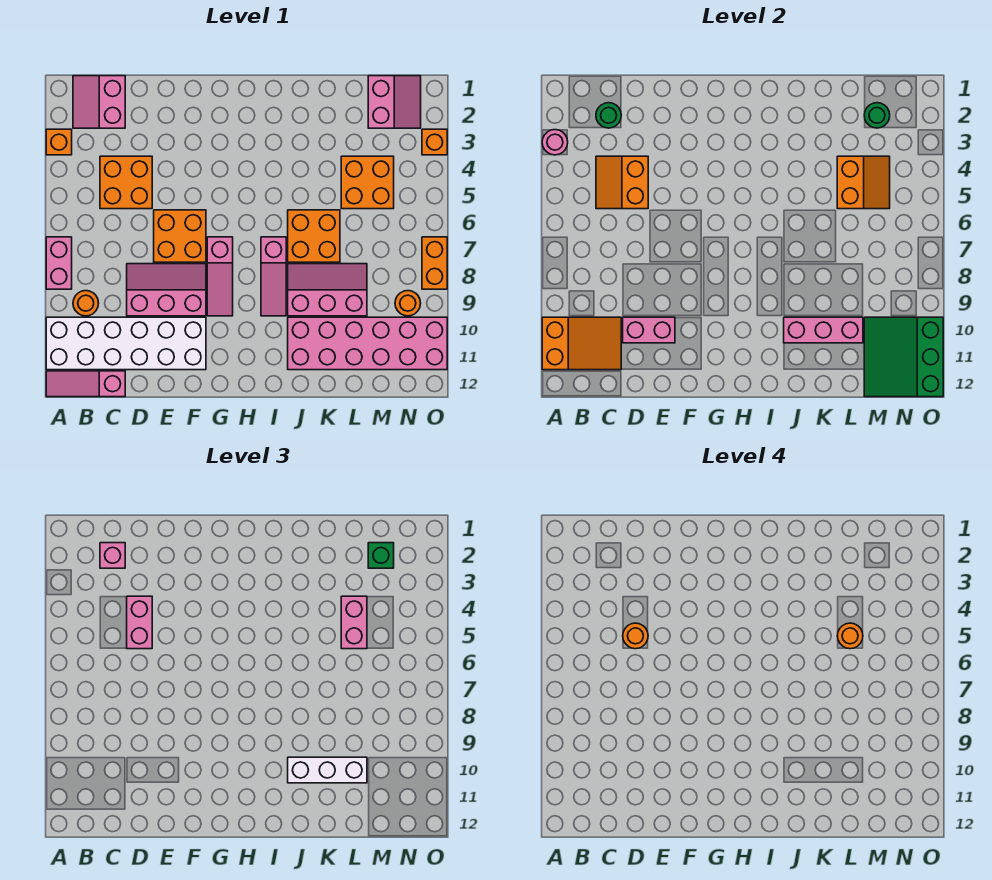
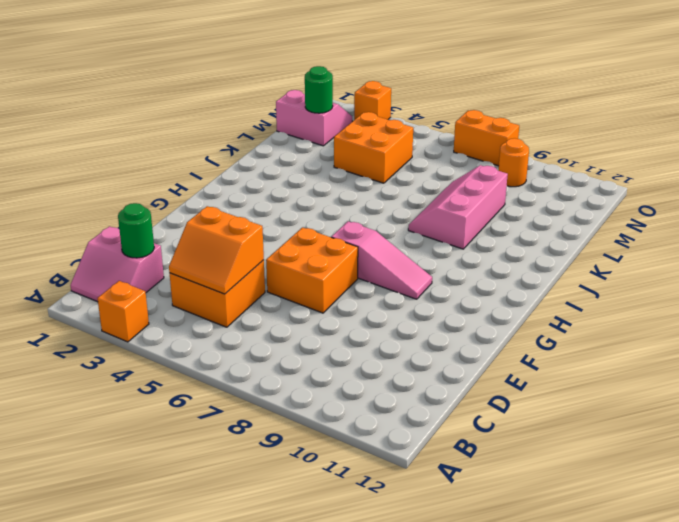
none -> pink 1x2 brick [46,237,72,289]
none -> white 2x6 brick [46,317,206,370]
none -> pink 1x3 slope [46,371,125,397]
none -> orange 1x1 round brick [73,291,99,316]

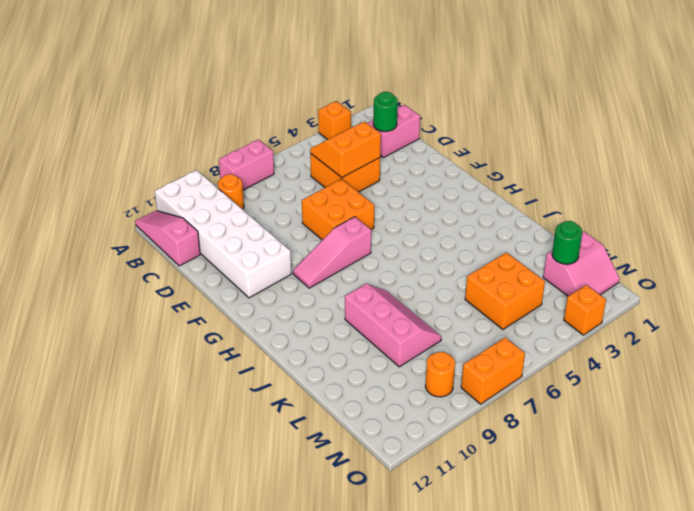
none -> pink 2x3 slope [127,264,206,316]
none -> pink 1x3 slope [261,237,286,316]
none -> orange 2x2 brick [288,210,340,262]
none -> pink 2x6 brick [288,317,447,370]

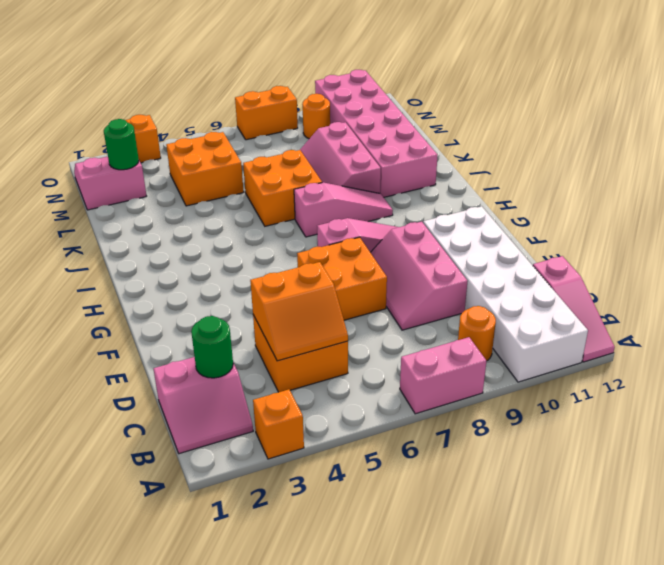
none -> pink 1x1 round brick [542,130,568,155]
none -> orange 2x3 slope [542,317,621,370]
none -> pink 1x2 brick [623,317,675,343]
none -> pink 1x3 brick [784,317,863,343]

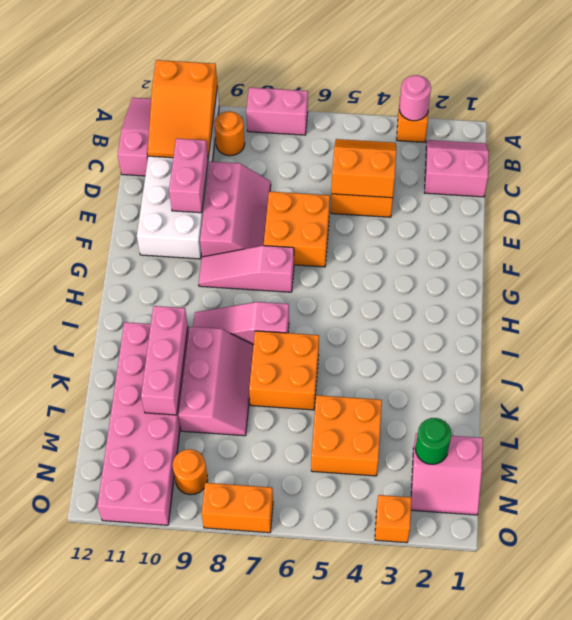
none -> green 1x1 round brick [596,103,621,128]
none -> orange 2x2 slope [837,156,890,209]
none -> green 3x3 slope [864,317,943,397]
none -> pink 1x1 brick [100,543,125,568]

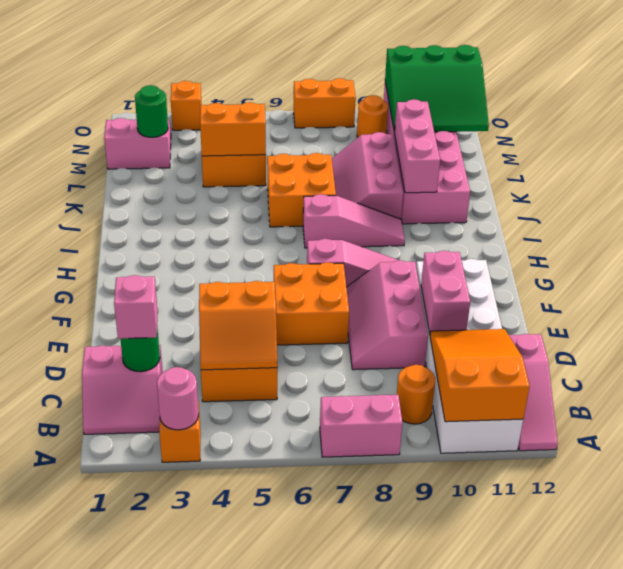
none -> pink 1x2 brick [127,596,152,649]
none -> white 1x3 brick [288,757,367,783]
none -> pink 1x2 brick [341,596,367,649]
none -> green 1x1 brick [368,543,394,568]

